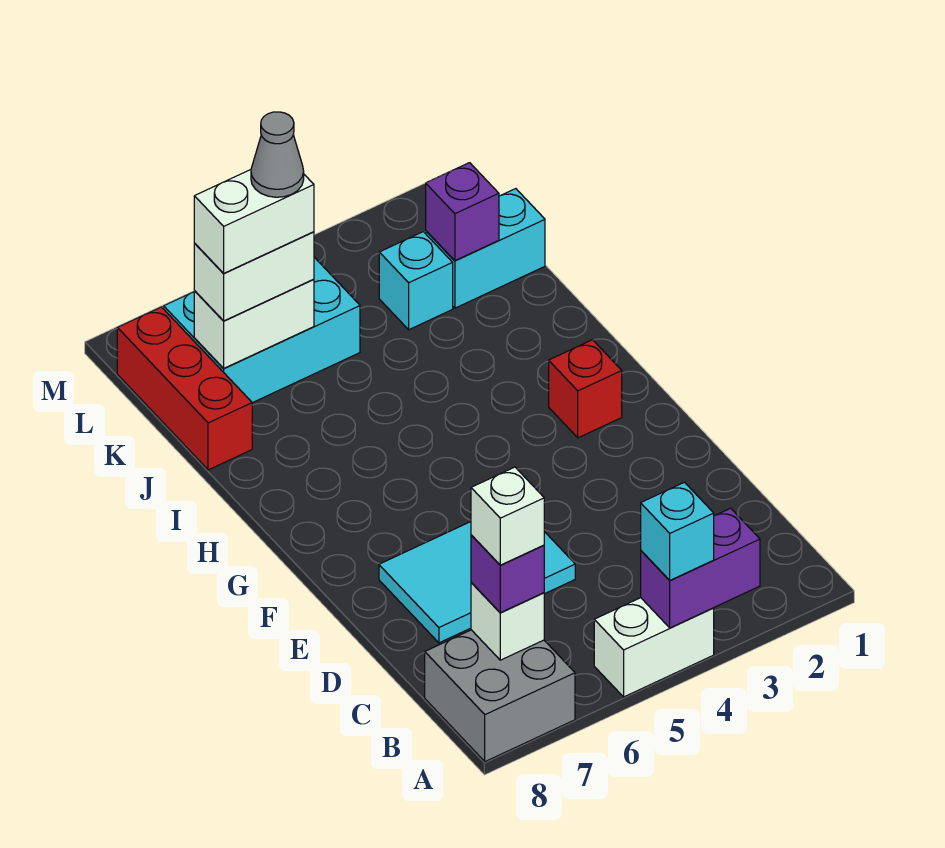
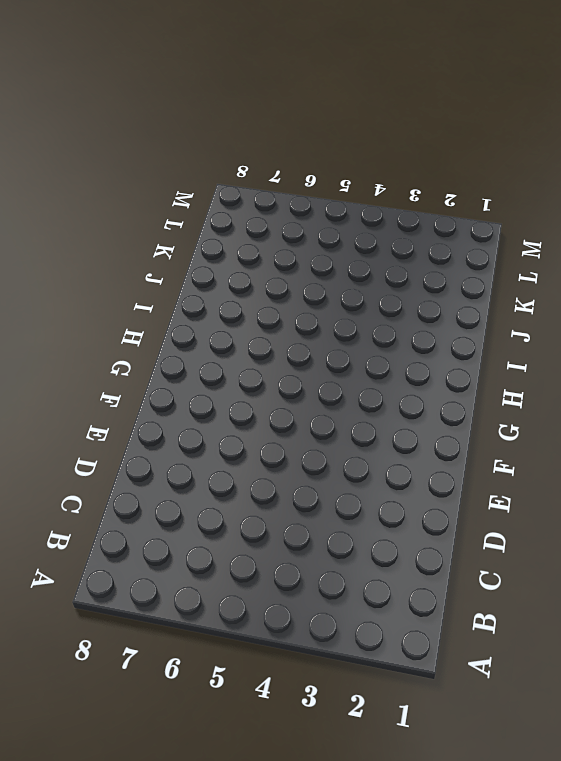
none -> white 1x2 brick [594,598,714,697]
none -> grey 2x2 brick [425,630,575,762]
none -> cyan 2x3 tile [379,522,575,643]

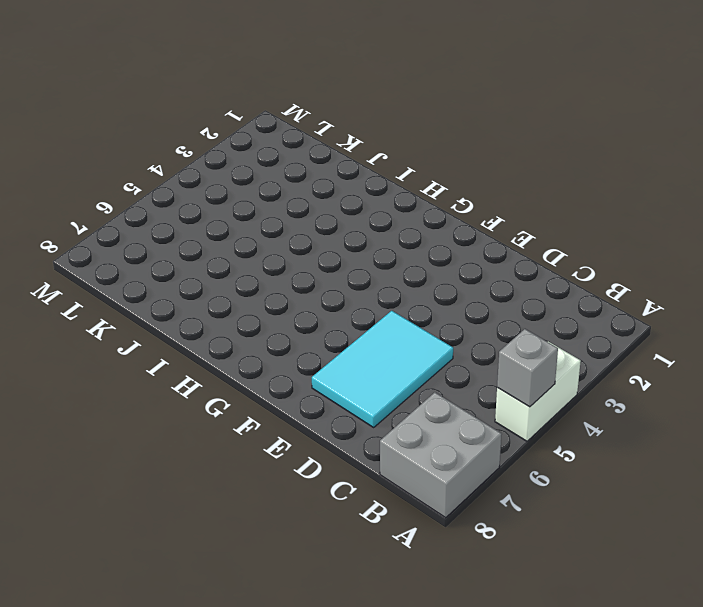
grey 1x1 brick [497,329,558,407] -> none
none -> red 1x1 brick [549,340,622,438]
none -> red 1x3 brick [117,307,252,470]
none -> cyan 1x2 brick [426,189,545,308]

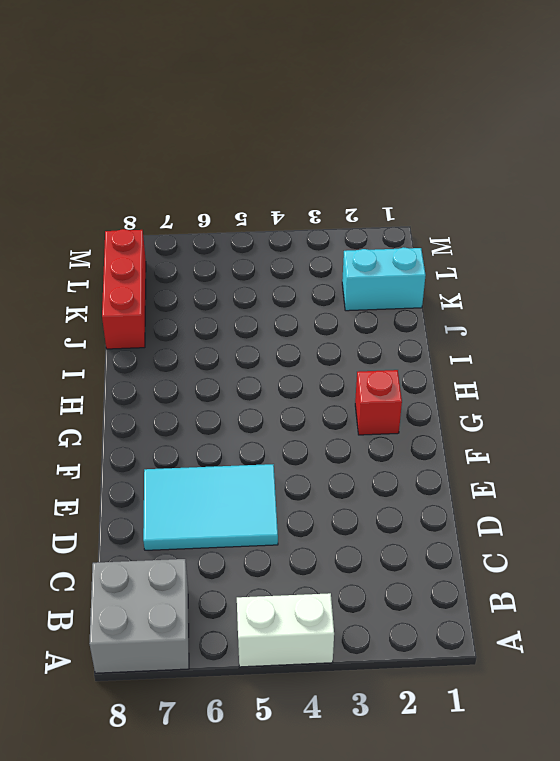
none -> cyan 1x1 brick [379,232,453,330]
none -> cyan 2x3 brick [164,257,360,403]
none -> purple 1x2 brick [641,508,760,628]

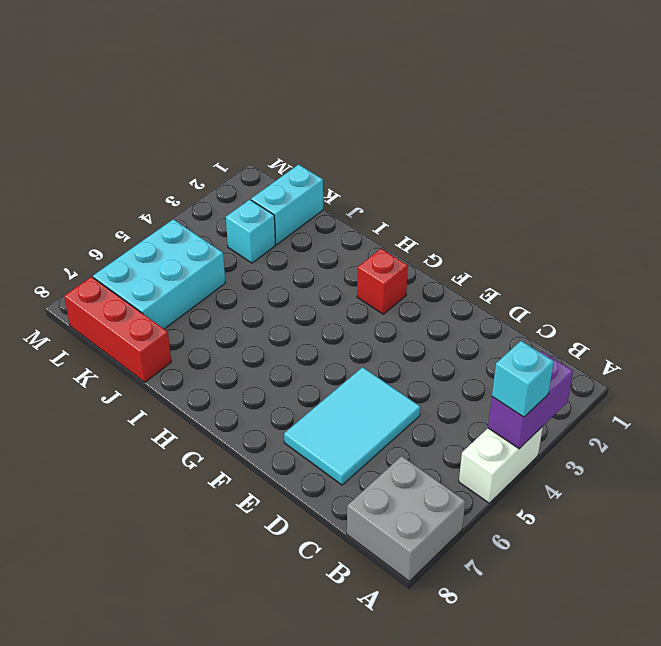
none -> white 1x1 brick [471,583,544,660]
none -> purple 1x1 brick [426,163,499,261]
none -> white 1x2 brick [194,279,314,368]

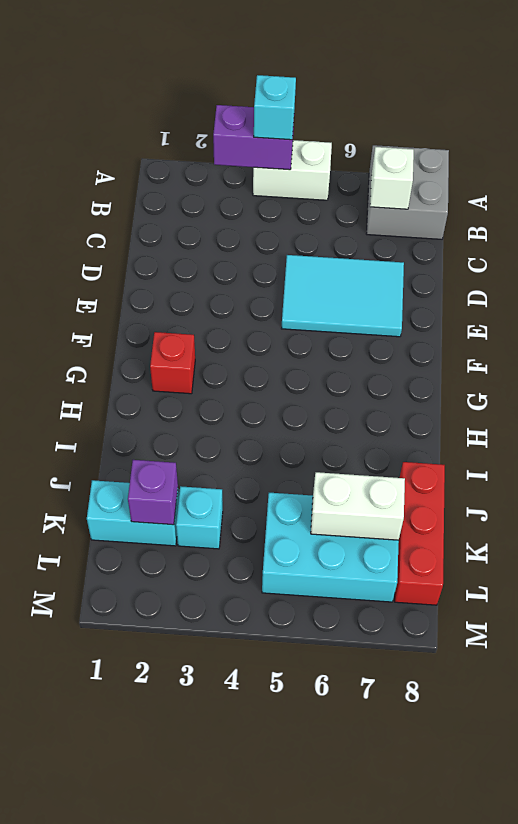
none -> purple 1x1 brick [471,535,544,613]
none -> white 1x2 brick [194,232,314,321]
none -> white 1x1 brick [471,467,544,565]

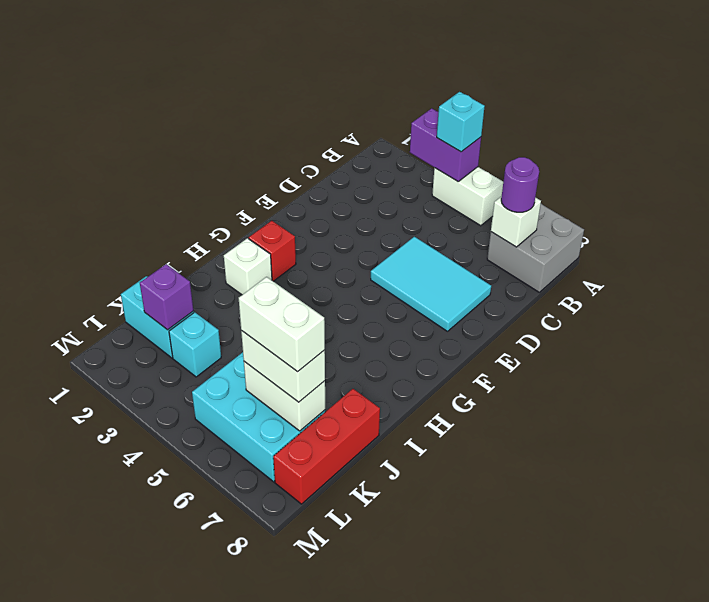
purple 1x1 round brick [501,157,539,212] -> purple 1x1 brick [471,535,544,613]
white 1x1 brick [224,238,272,295] -> white 1x1 brick moved to [471,467,544,565]
none -> grey 1x1 cone [251,112,304,197]

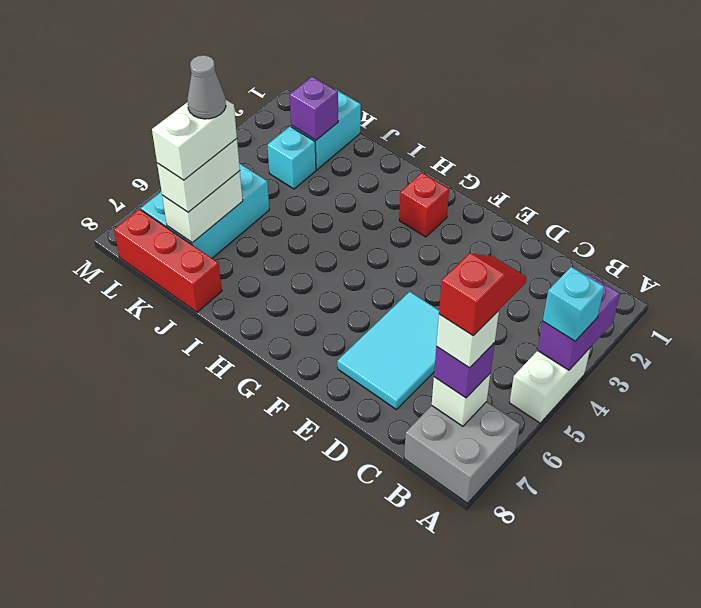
red 1x2 slope [439,253,526,336] -> none

